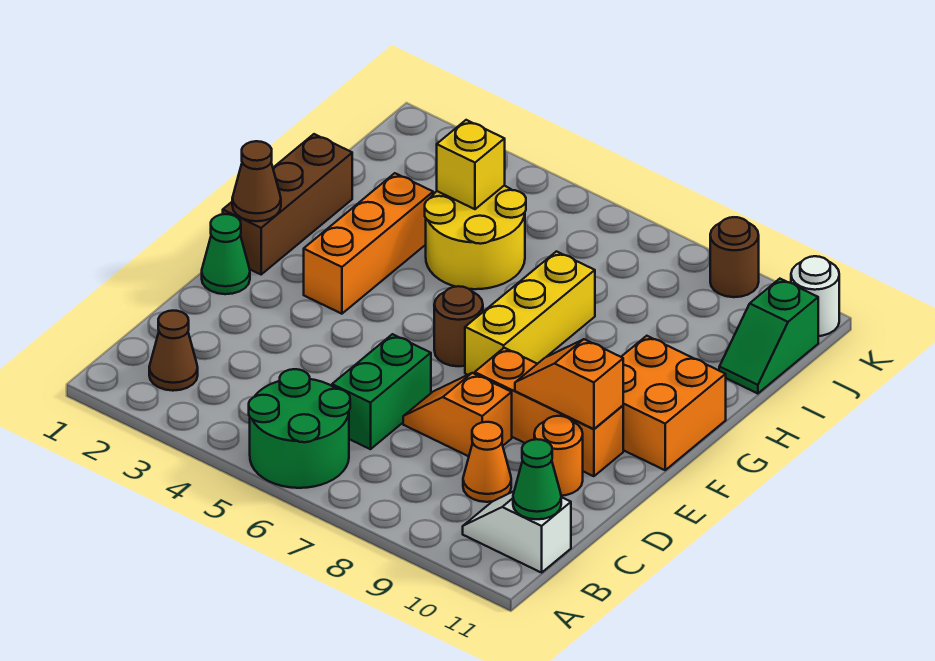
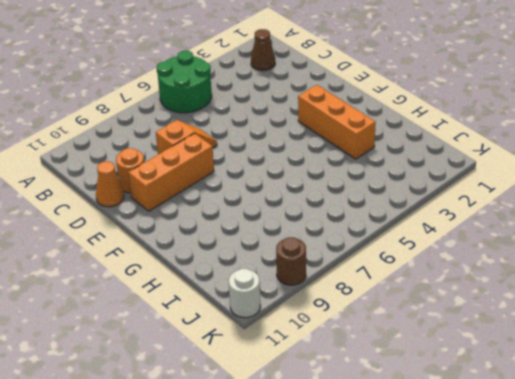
orange 1x1 cone [96,161,124,207] -> orange 1x1 cone moved to [463,422,511,502]
none -> white 1x2 slope [463,491,571,573]
none -> green 1x2 brick [332,334,431,449]
none -> green 1x1 cone [202,214,250,294]

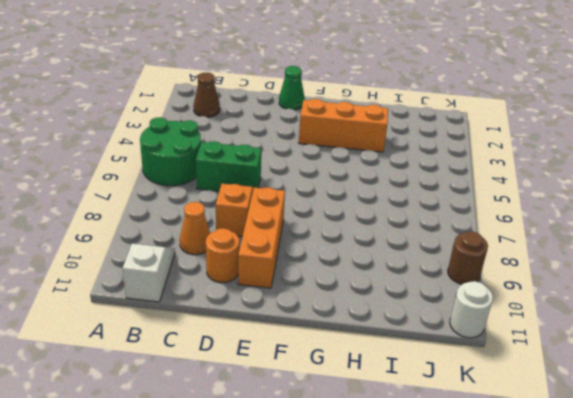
none -> brown 1x3 brick [223,134,352,274]
none -> brown 1x1 round brick [434,286,483,366]
none -> yellow 1x3 brick [465,251,595,375]

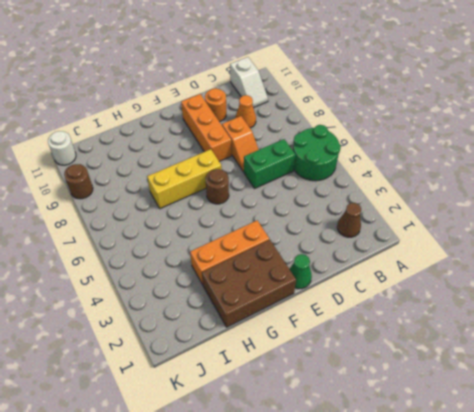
brown 2x3 brick [202,240,296,327] -> brown 1x3 brick [223,134,352,274]
none -> orange 2x2 brick [621,336,726,470]
none -> yellow 2x2 round brick [425,186,526,289]
none -> green 1x2 slope [719,279,818,394]

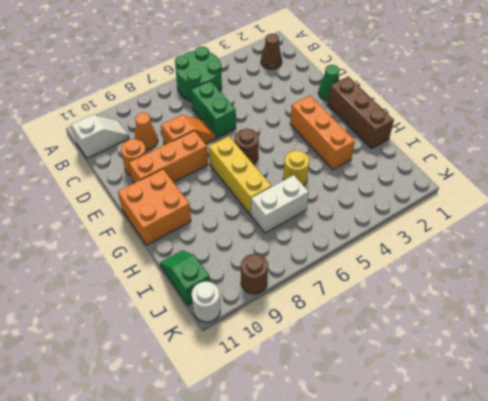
yellow 1x1 round brick [283,151,309,186] -> yellow 2x2 round brick [425,186,526,289]
white 1x2 brick [251,175,309,233] -> none
none -> green 1x1 cone [513,439,561,519]
none -> orange 1x2 slope [515,339,623,429]
none -> brown 1x1 cone [232,141,281,221]

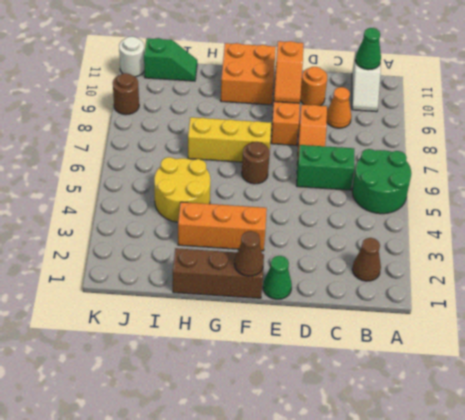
none -> yellow 1x1 brick [437,120,505,209]

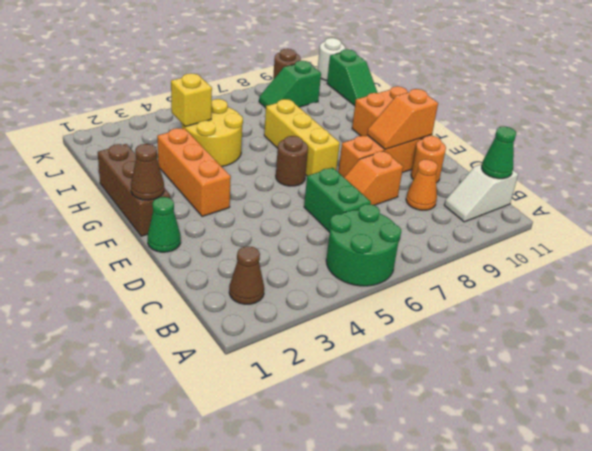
green 1x2 slope [259,61,321,108] -> none

